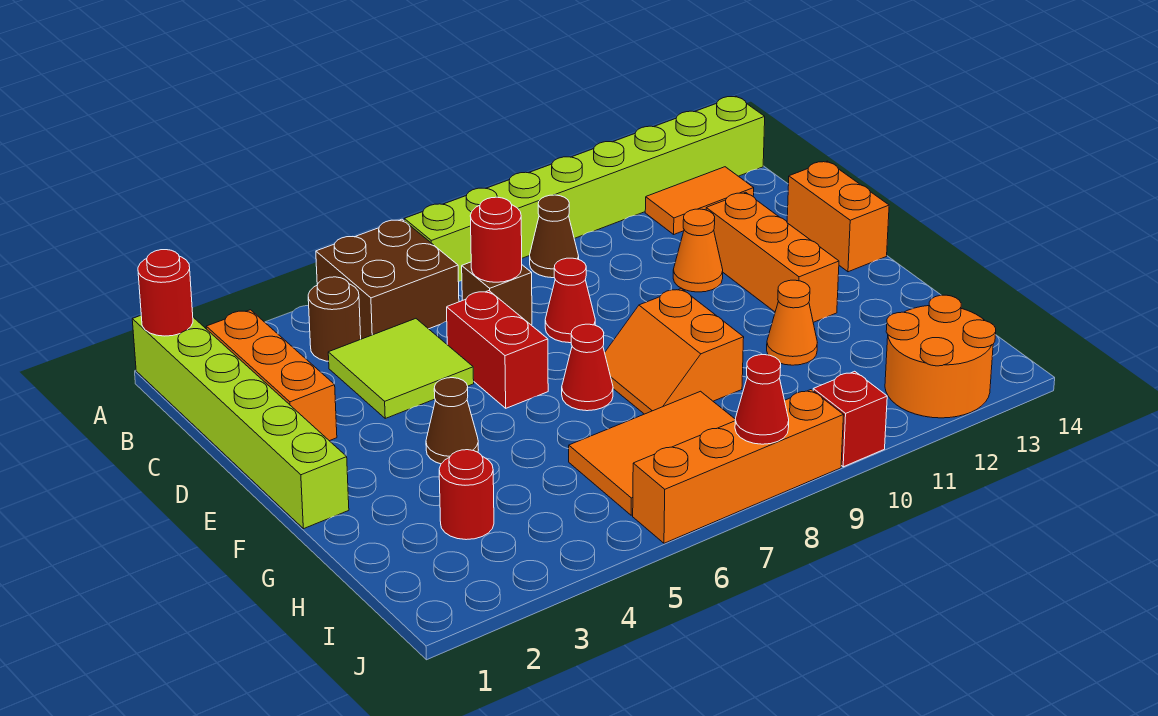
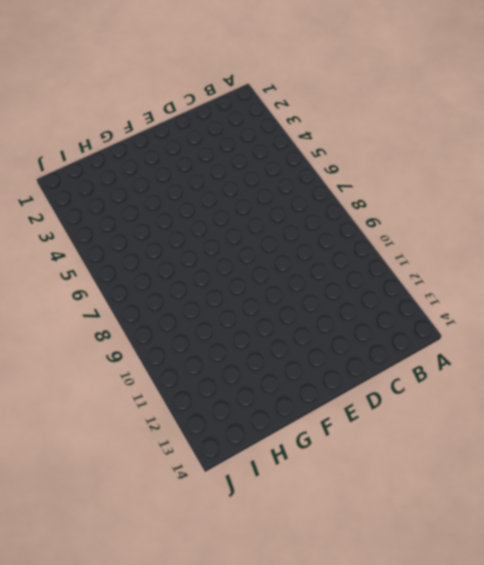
none -> lime 1x6 brick [132,316,349,529]
none -> brown 2x2 brick [316,219,459,339]
none -> lime 1x8 brick [404,96,765,282]

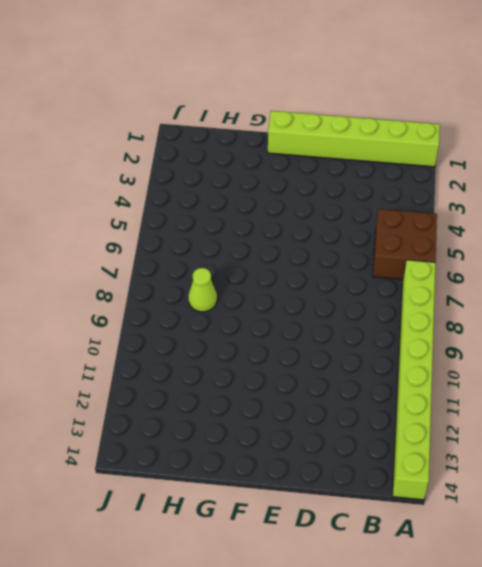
lime 1x1 cone [188,268,217,312] -> orange 2x3 tile [569,391,735,515]
none -> orange 1x3 brick [206,310,337,441]
none -> brown 1x1 round brick [308,277,361,361]
none -> brown 1x1 cone [530,195,579,278]

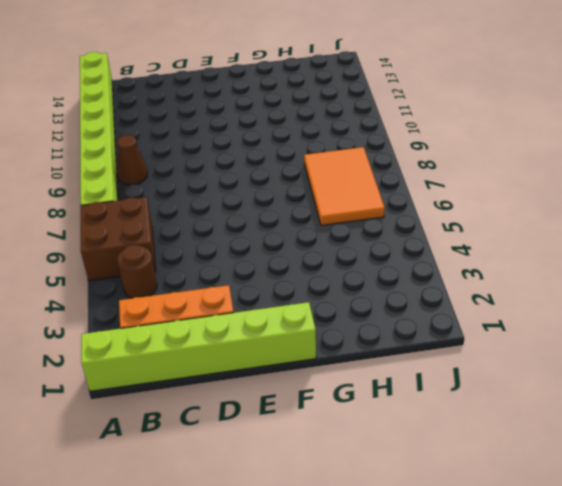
none -> orange 1x2 tile [645,167,754,234]
none -> lime 2x2 tile [328,319,474,418]
none -> brown 1x1 brick [462,262,532,325]

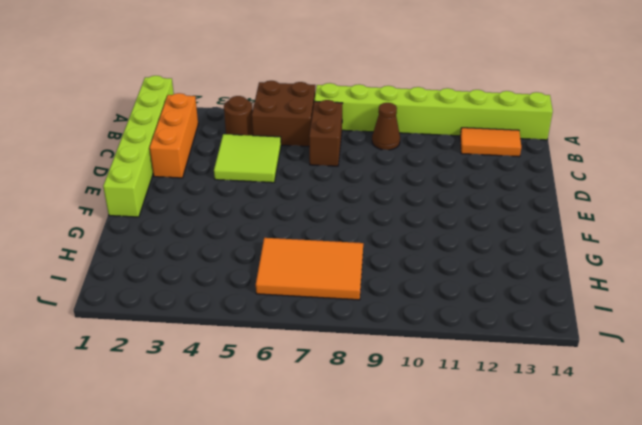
brown 1x2 brick [309,100,342,166] -> brown 1x1 brick [462,262,532,325]
none -> red 1x2 brick [447,291,548,408]
none -> red 1x1 cone [545,258,595,343]
none -> orange 1x1 cone [673,209,723,292]

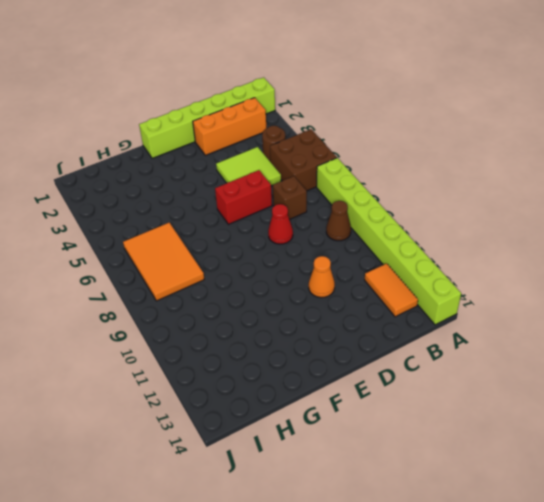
none -> orange 1x3 brick [706,192,839,322]
none -> orange 1x2 brick [787,161,889,272]
none -> brown 1x1 cone [426,378,478,464]

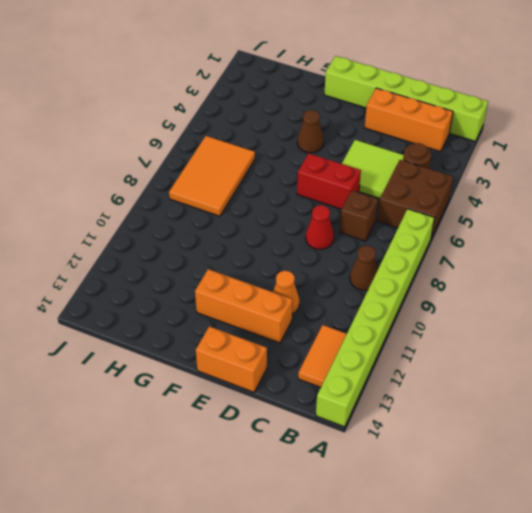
none -> red 1x1 cone [562,324,613,411]
none -> orange 2x2 slope [605,288,744,414]
none -> orange 1x1 cone [767,280,817,365]

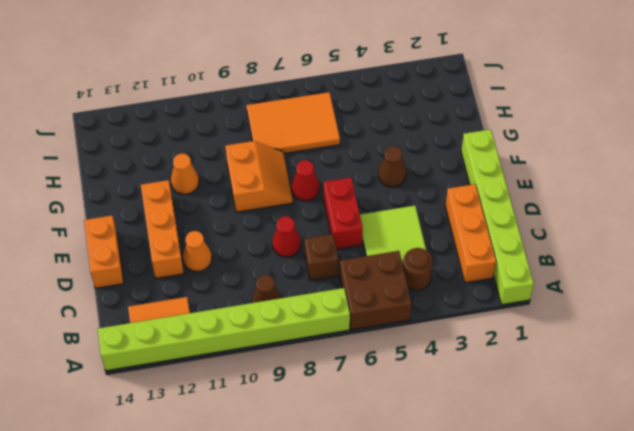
none -> red 1x1 round brick [439,450,494,540]
none -> orange 2x2 round brick [885,295,996,418]
none -> orange 1x4 brick [633,390,843,543]

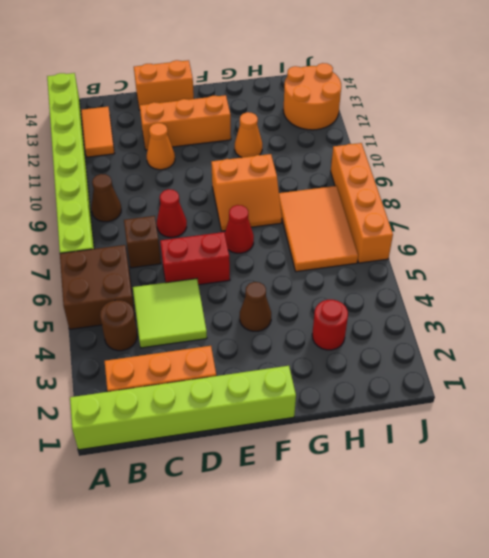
none -> red 1x1 brick [813,371,887,467]
none -> red 1x1 round brick [138,250,193,336]
none -> red 1x1 round brick [471,197,522,282]

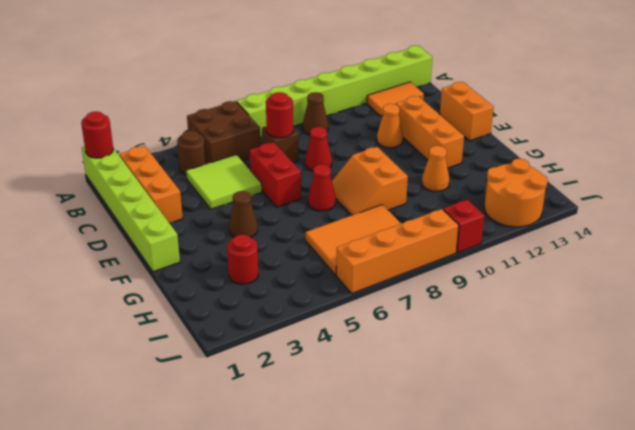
none -> red 1x1 cone [735,355,789,444]

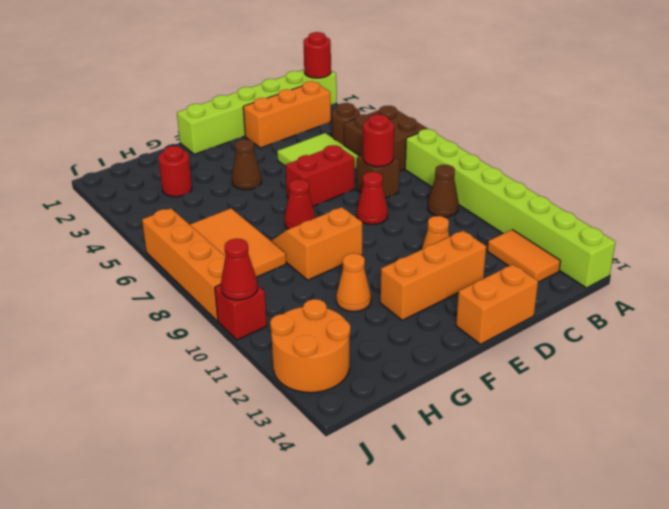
red 1x1 cone [221,239,258,300] -> red 1x1 cone moved to [735,355,789,444]

